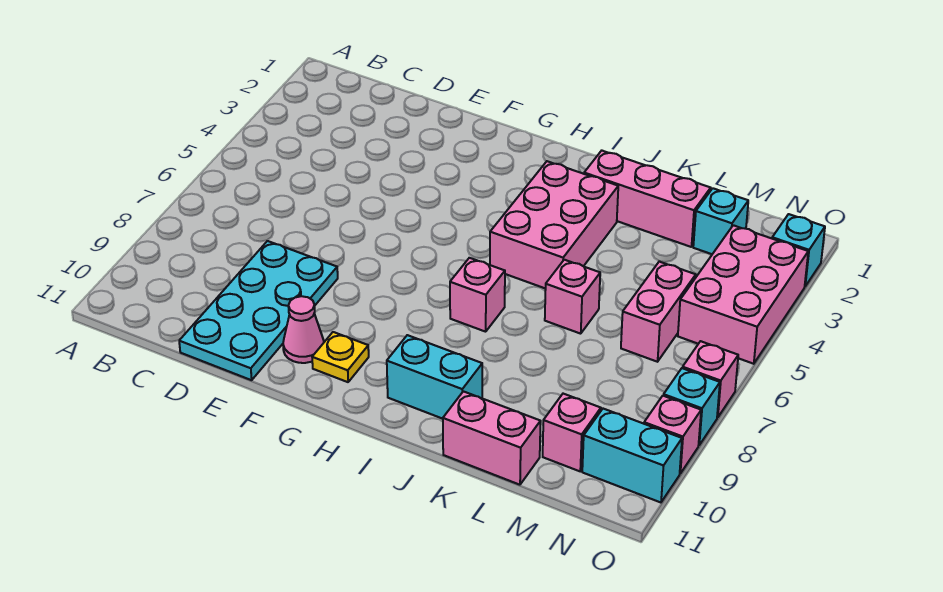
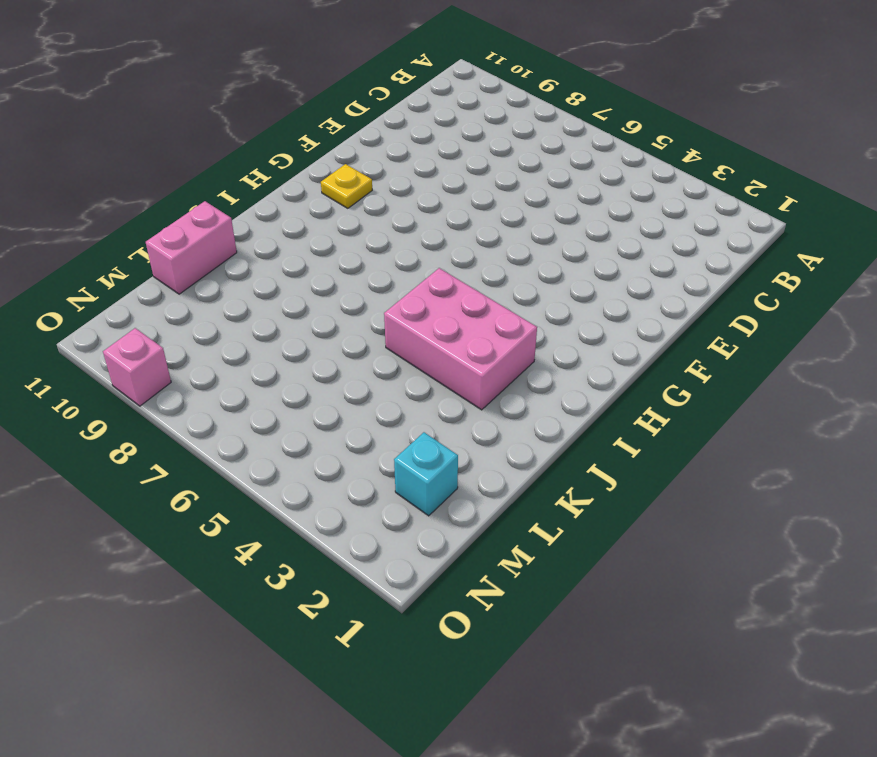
none -> cyan 2x4 plate [179,241,338,380]
none -> pink 1x1 cone [283,296,324,363]
none -> pink 1x1 brick [450,258,505,332]

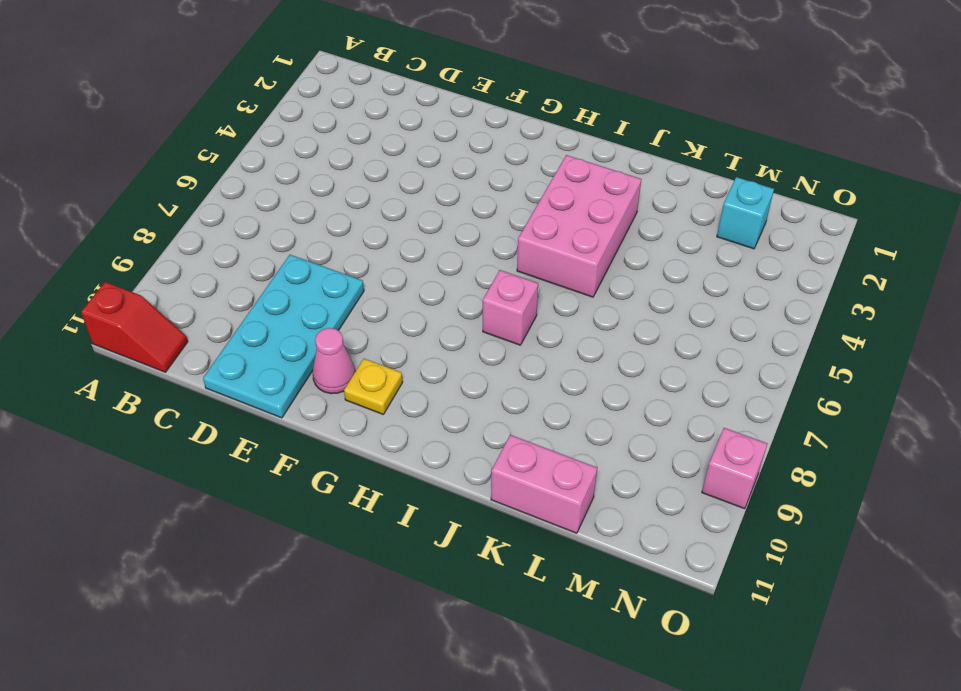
red 1x2 slope [81,282,188,372] -> none
none -> cyan 1x2 brick [387,335,482,419]
none -> pink 1x3 brick [584,151,711,247]
none -> pink 1x1 brick [545,260,600,334]

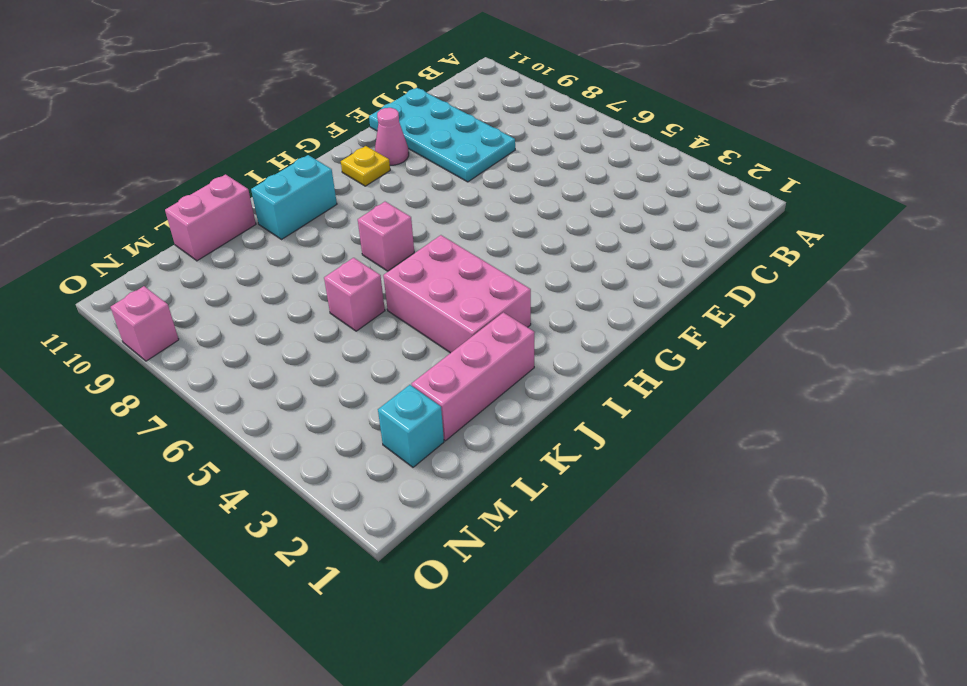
none -> pink 1x2 brick [621,262,696,362]
none -> pink 1x1 brick [543,394,601,471]
none -> pink 2x3 brick [678,225,808,364]

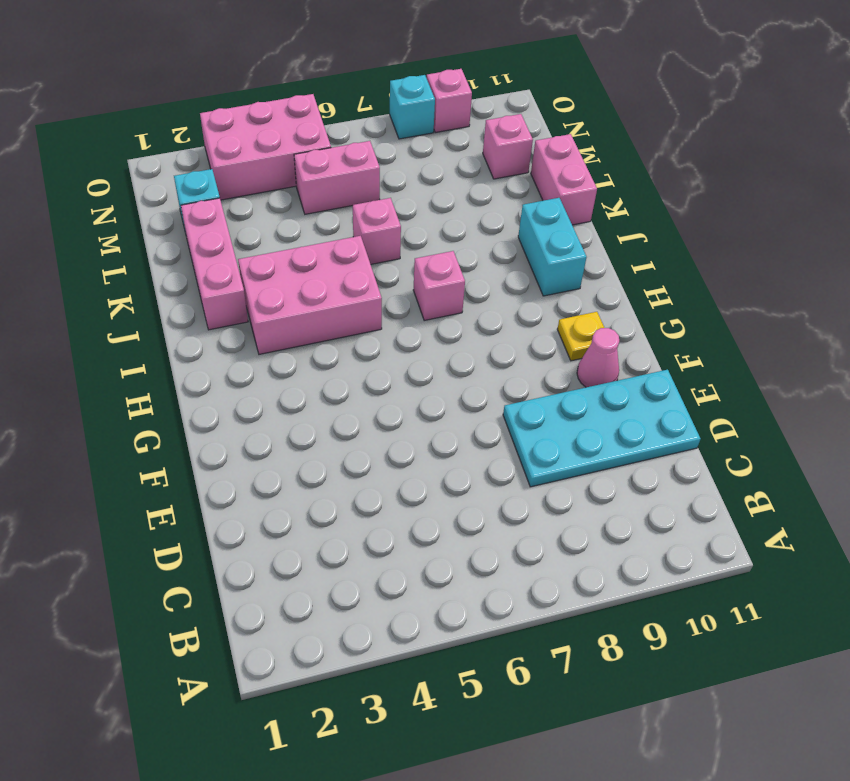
none -> cyan 1x2 brick [582,409,682,502]
none -> cyan 1x1 brick [772,214,825,286]
none -> pink 1x1 brick [683,341,738,418]

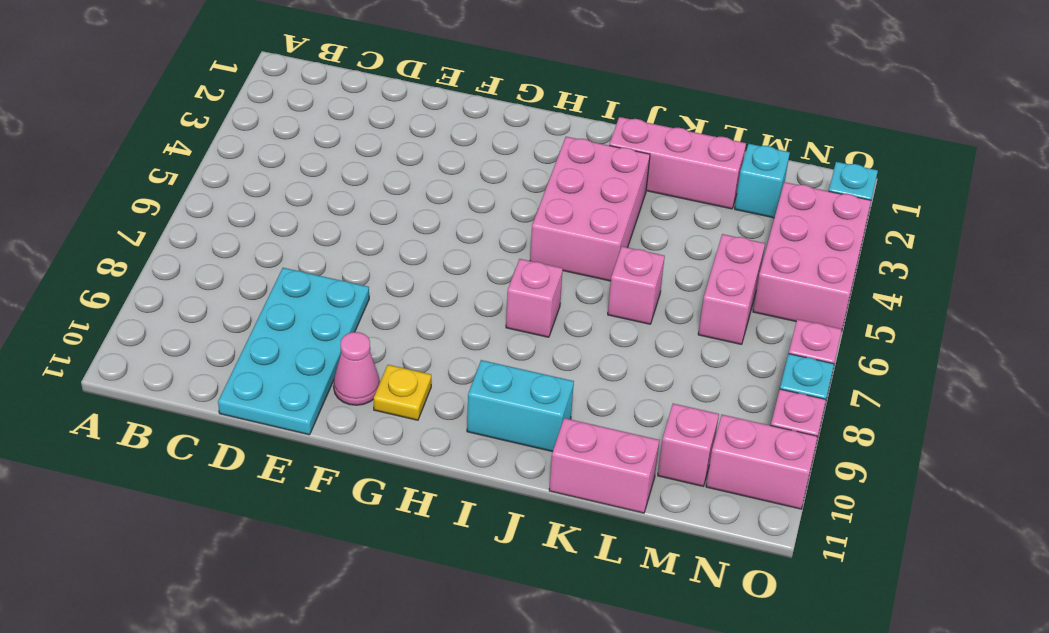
pink 1x2 brick [706,415,818,509] -> cyan 1x2 brick [582,409,682,502]

